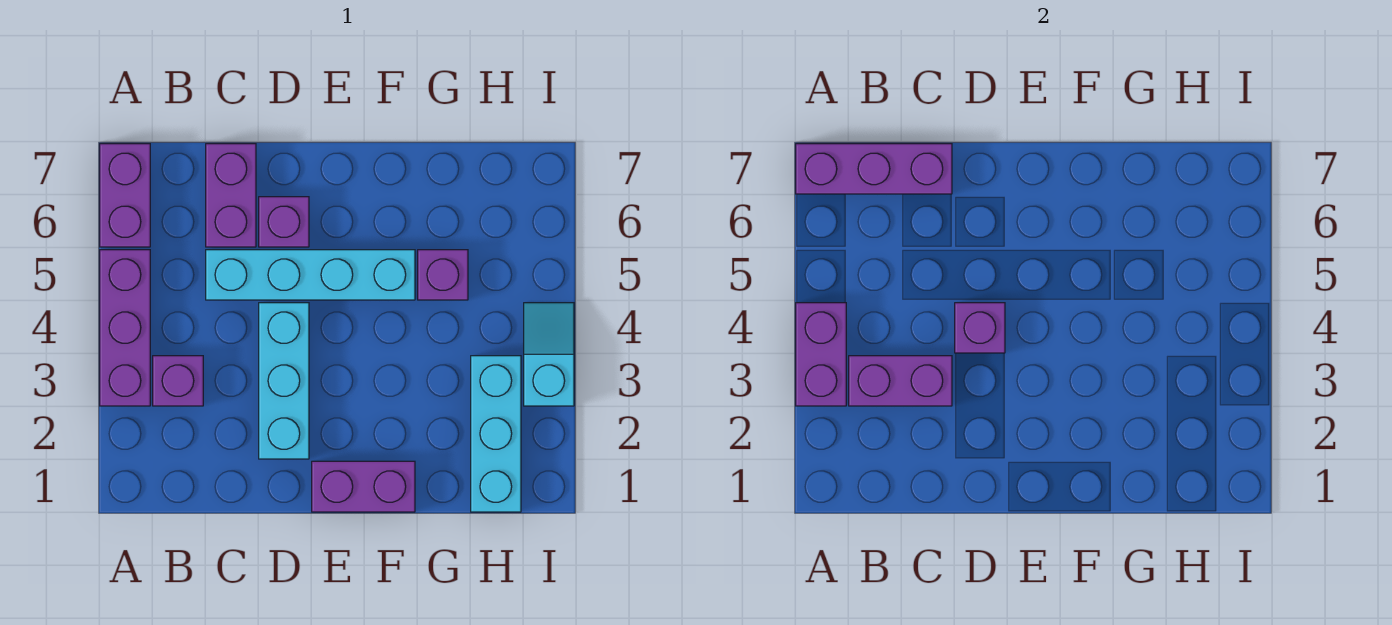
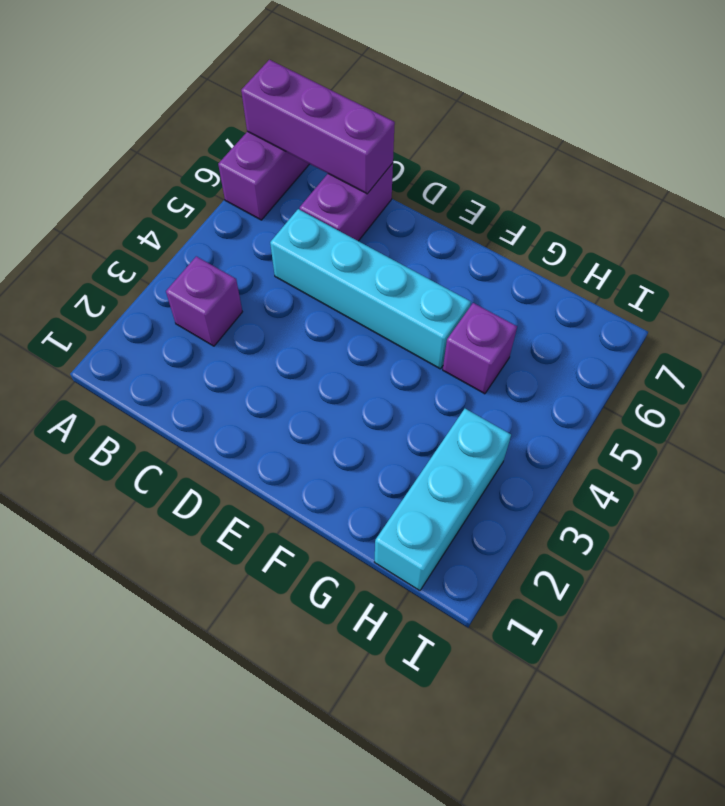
none -> purple 1x3 brick [100,250,150,406]
none -> cyan 1x3 brick [259,303,309,459]
none -> purple 1x1 brick [259,197,309,247]

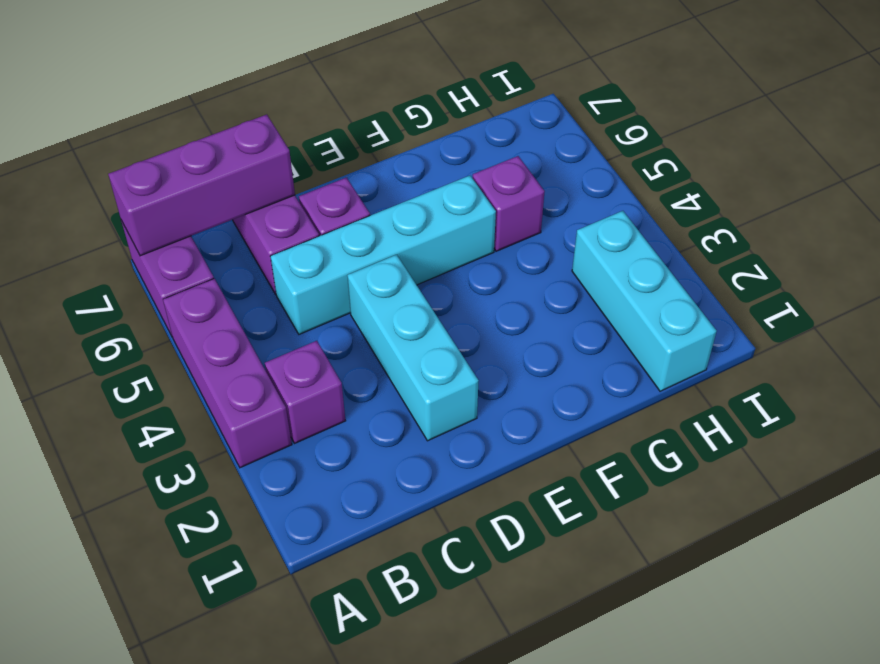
none -> purple 1x2 brick [312,461,415,512]
none -> cyan 1x2 slope [524,303,574,406]
none -> purple 1x2 brick [796,303,846,406]

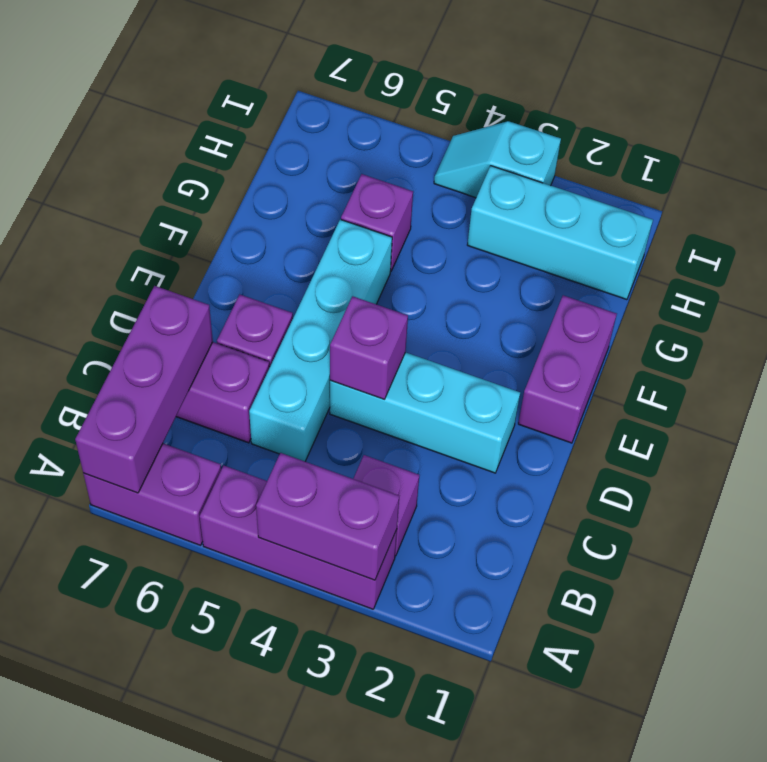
none -> purple 1x2 brick [849,356,952,406]

